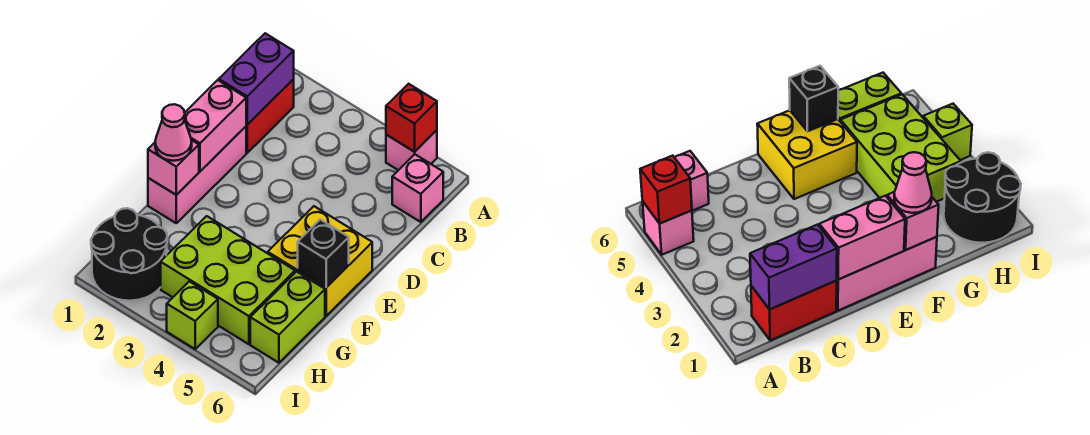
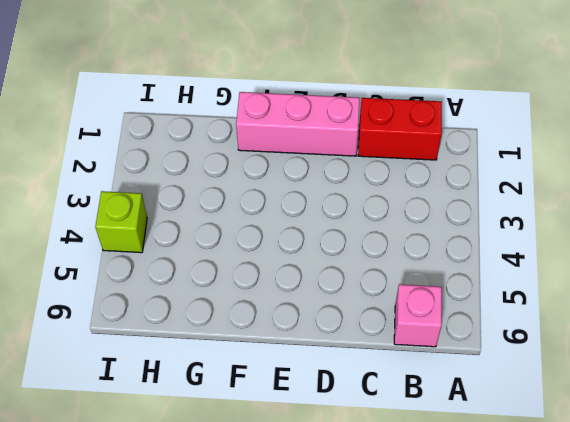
none -> pink 1x1 brick [386,130,437,170]
none -> yellow 2x2 brick [268,206,372,316]
none -> lime 2x3 brick [161,216,295,344]

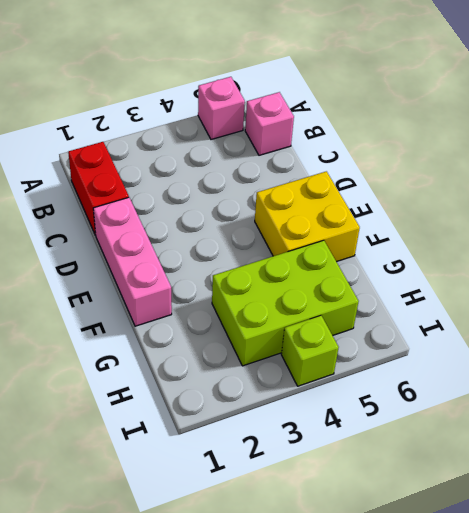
none -> lime 1x2 brick [250,272,325,363]
none -> black 2x2 round brick [91,208,167,301]
none -> red 1x1 brick [386,84,437,152]

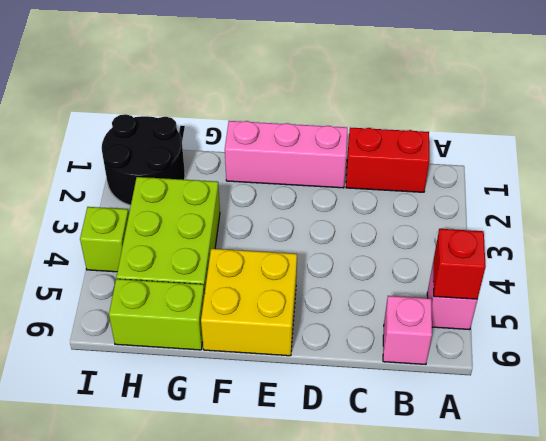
none -> purple 1x2 brick [219,33,294,125]
none -> pink 1x2 brick [185,80,246,171]
none -> pink 1x1 brick [148,140,199,195]

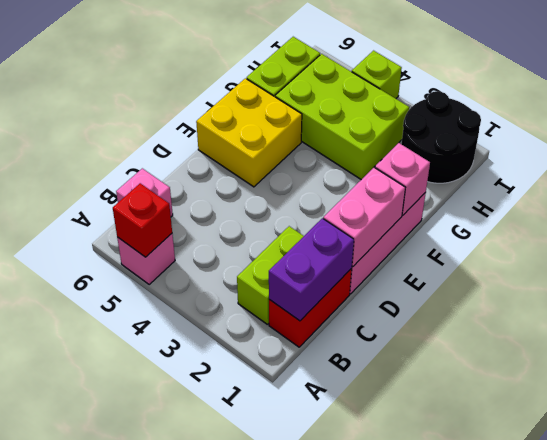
lime 1x2 brick [237,226,304,325] -> none
none -> black 1x1 brick [298,220,349,287]
none -> pink 1x1 cone [155,104,192,161]

